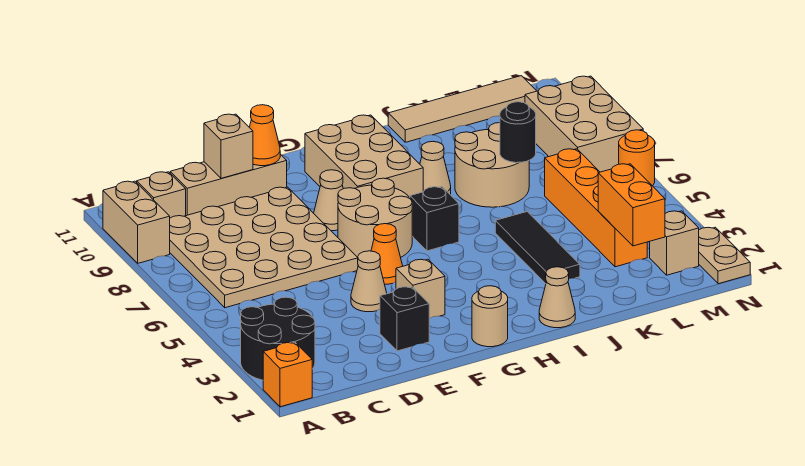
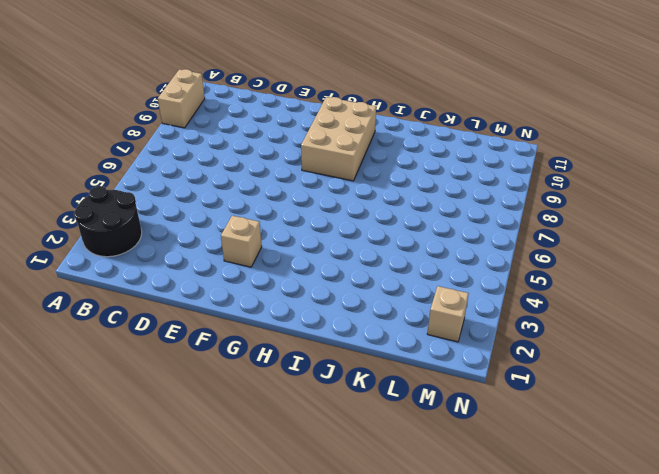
none -> orange 1x1 brick [263,343,312,407]
none -> tan 4x4 plate [170,187,358,308]
none -> tan 1x1 brick [137,172,186,218]

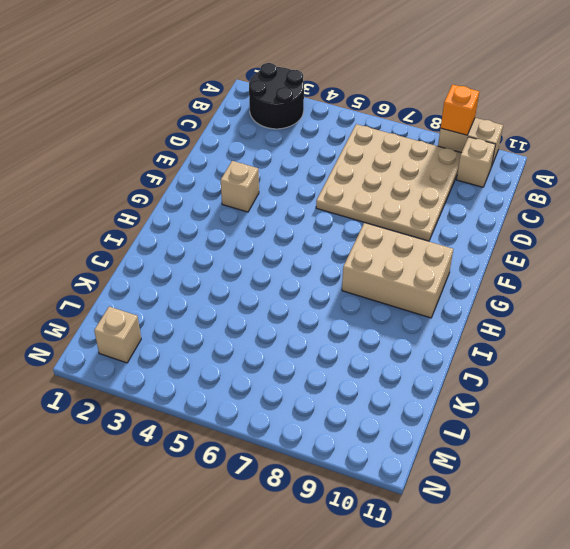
orange 1x1 brick [441,84,479,135] -> orange 1x1 brick moved to [263,343,312,407]
none -> tan 1x3 brick [170,154,287,216]
none -> black 1x1 brick [380,287,429,351]
none -> tan 1x1 cone [351,251,387,312]

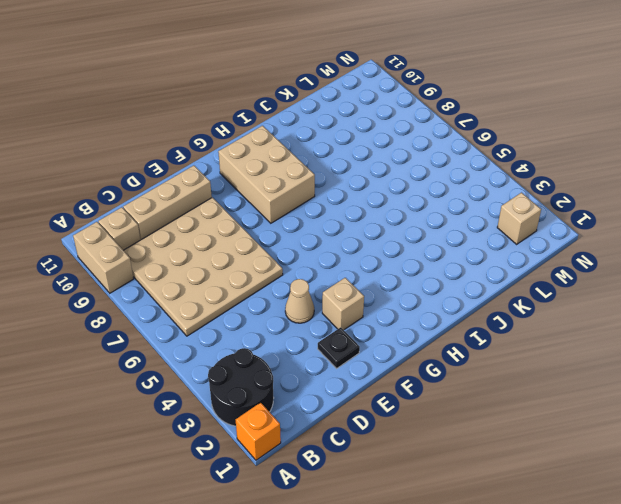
black 1x1 plate [318,327,360,368] -> black 1x1 brick [380,287,429,351]
none -> orange 1x1 cone [371,224,403,284]
none -> tan 2x2 round brick [338,178,412,257]
none -> tan 1x1 cone [314,170,343,231]

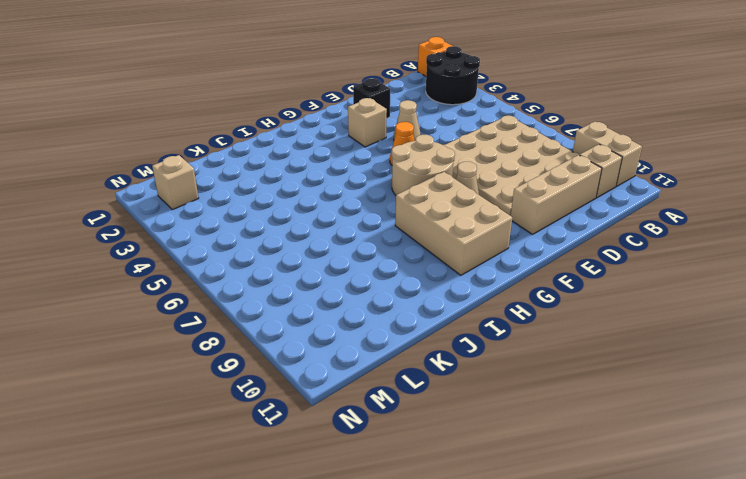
none -> tan 1x1 round brick [472,286,508,347]
none -> black 1x1 brick [410,187,459,251]
none -> tan 1x1 cone [539,267,575,328]

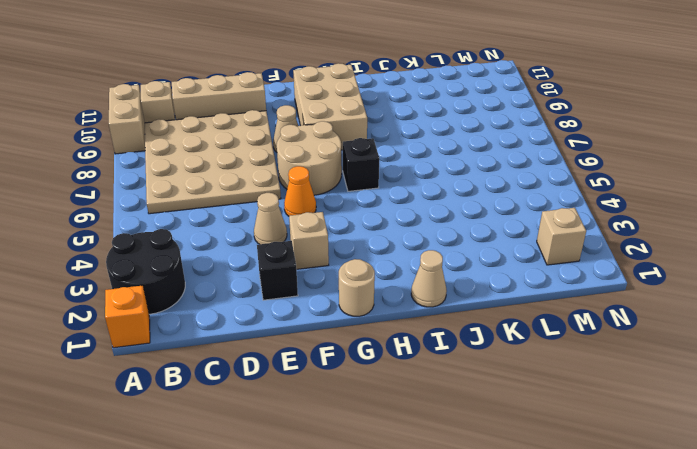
none -> tan 1x1 cone [420,142,451,194]
none -> black 1x3 tile [495,212,580,284]
none -> tan 2x2 round brick [455,123,529,207]

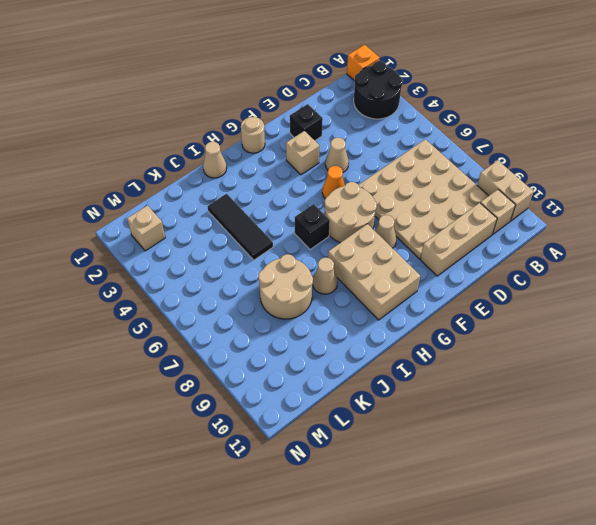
none -> tan 1x4 tile [388,76,536,142]
none -> orange 1x4 brick [545,149,647,267]
none -> tan 2x3 brick [525,76,643,172]

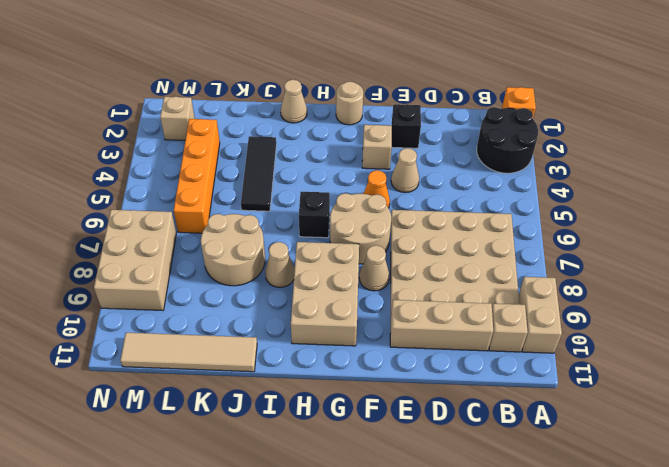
none -> tan 1x2 plate [699,227,750,284]
none -> orange 1x1 round brick [619,130,655,186]
none -> tan 1x1 brick [204,114,253,178]

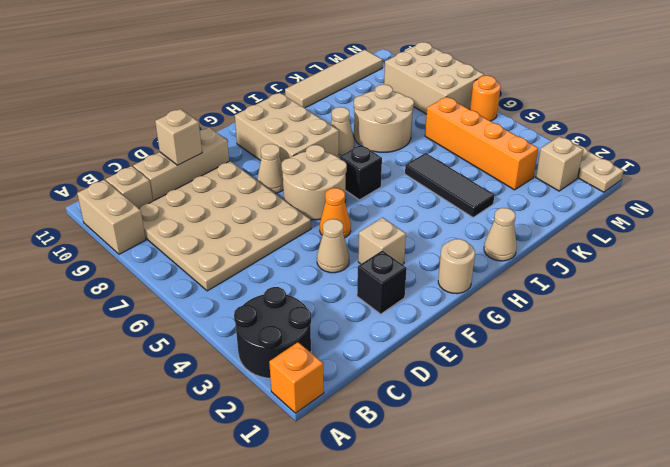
none -> orange 1x1 cone [249,105,280,166]
none -> black 1x1 round brick [500,102,536,163]
none -> orange 1x2 brick [598,164,665,246]

